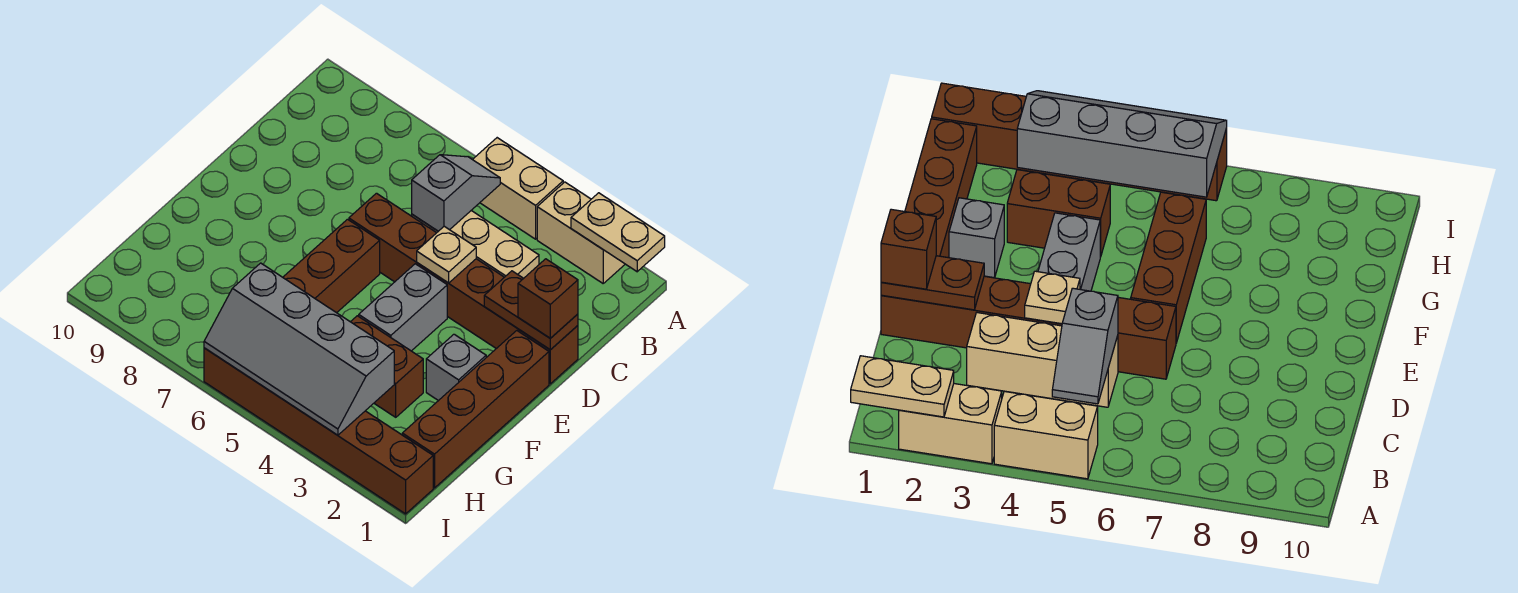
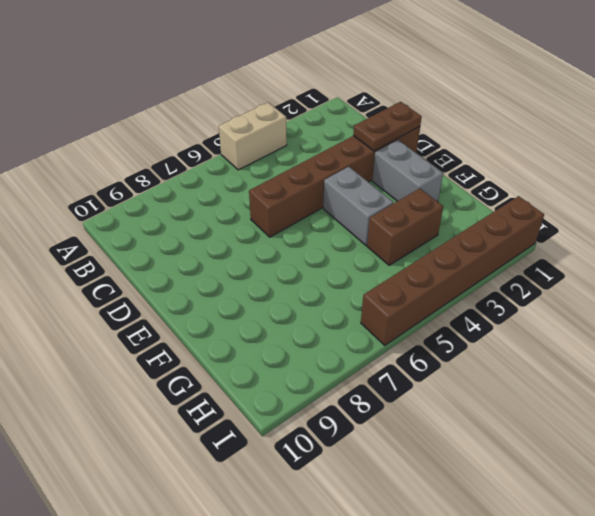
grey 1x2 brick [372,140,443,202] -> grey 1x1 brick [426,334,486,401]
none -> tan 1x2 brick [537,182,625,283]
none -> tan 1x3 brick [412,211,539,278]
none -> brown 1x4 brick [402,331,549,488]

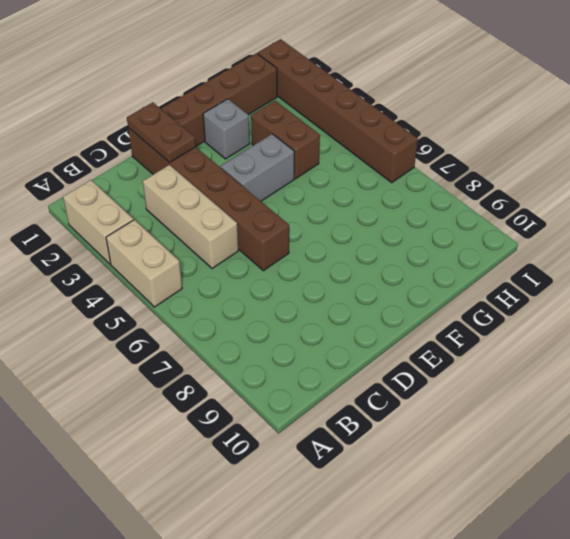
none -> brown 1x3 brick [283,219,380,313]
none -> tan 1x2 plate [571,193,665,272]
none -> grey 1x2 slope [412,155,500,231]

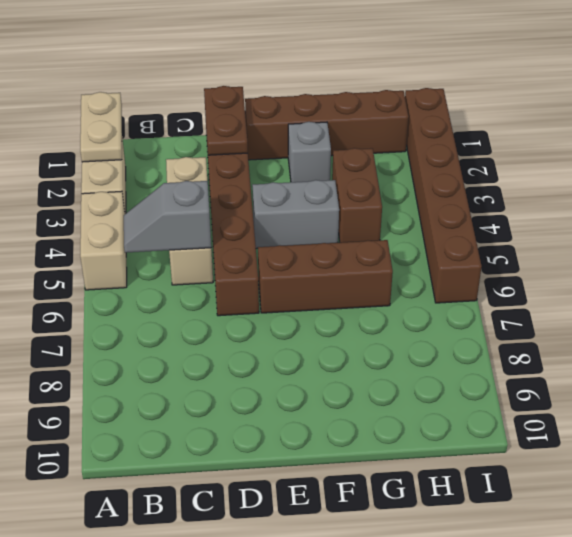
none -> tan 1x1 plate [417,226,476,283]
none -> grey 2x4 slope [204,263,394,435]
none -> brown 1x1 brick [518,259,578,338]

